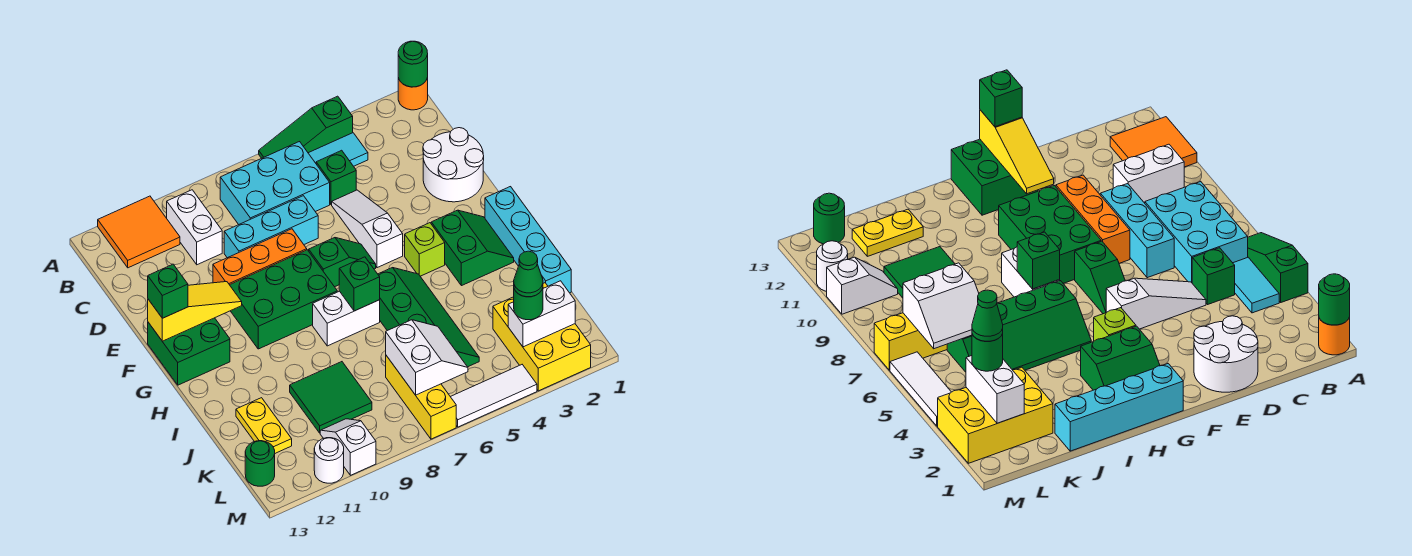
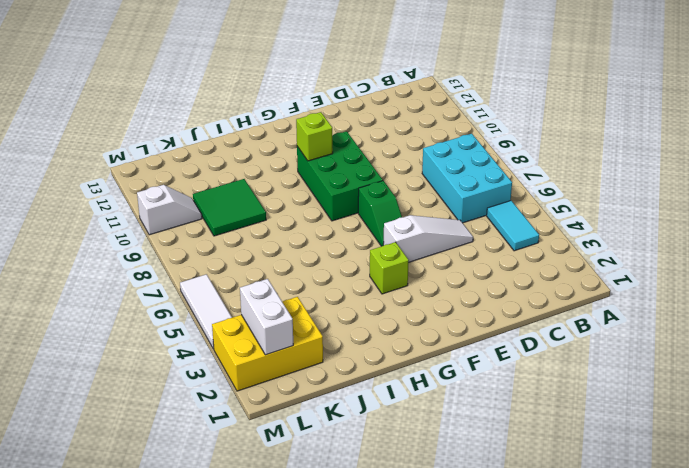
lime 1x1 brick [296,112,333,161] -> none
none -> orange 1x1 round brick [398,77,428,110]
none -> green 1x3 slope [259,96,353,158]
none -> orange 2x2 tile [98,196,180,268]
none -> white 1x2 brick [167,190,222,265]

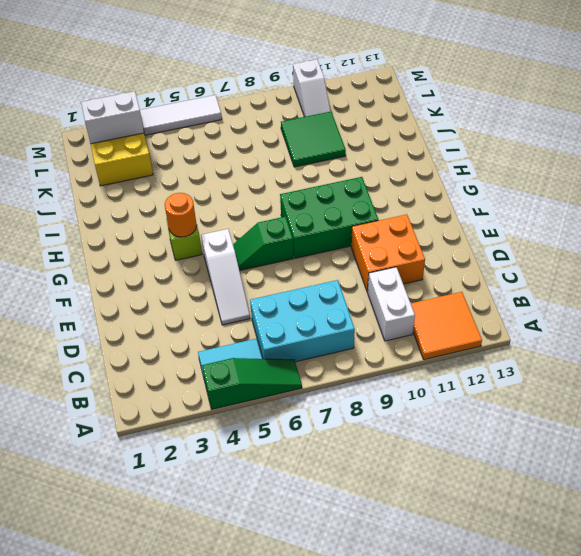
orange 2x2 brick [351,214,425,292] -> orange 1x3 brick [213,229,307,285]
orange 1x1 round brick [165,193,197,237] -> orange 1x1 round brick moved to [398,77,428,110]
none -> green 1x1 brick [316,150,356,204]
none -> white 2x2 round brick [423,128,484,202]
none -> cyan 1x3 brick [224,196,318,258]
none -> green 2x2 brick [148,318,230,385]

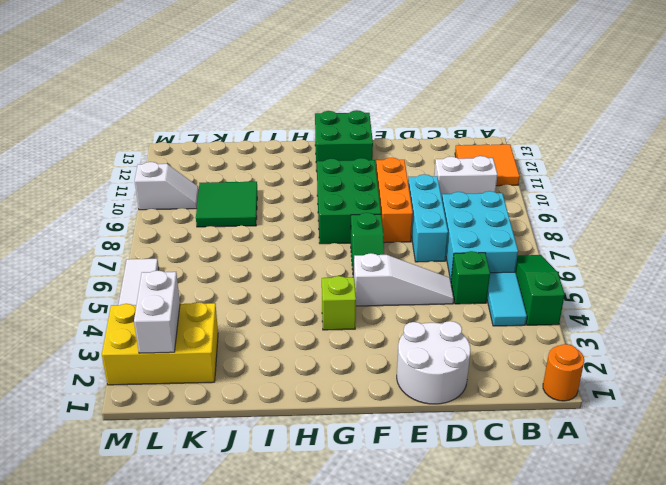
none -> cyan 1x4 brick [485,187,571,293]
none -> green 2x2 slope [431,210,514,286]
none -> green 2x4 slope [378,268,479,367]
none -> white 1x2 brick [313,291,380,346]

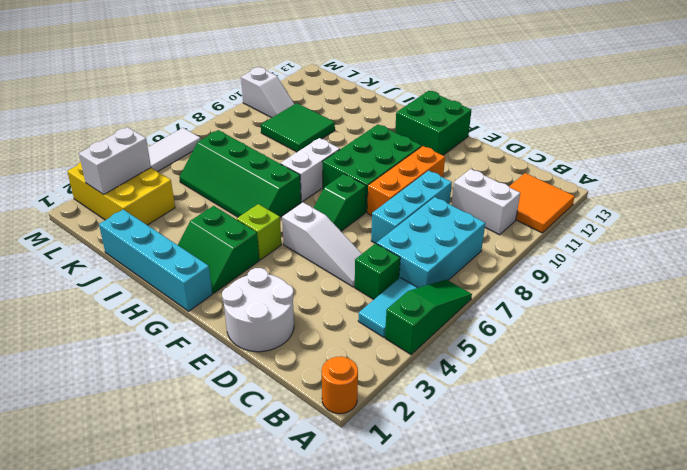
none -> yellow 1x2 plate [236,398,292,453]
none -> yellow 1x3 brick [386,356,456,439]
none -> green 1x1 round brick [245,441,275,486]
none -> white 1x1 round brick [314,438,344,483]

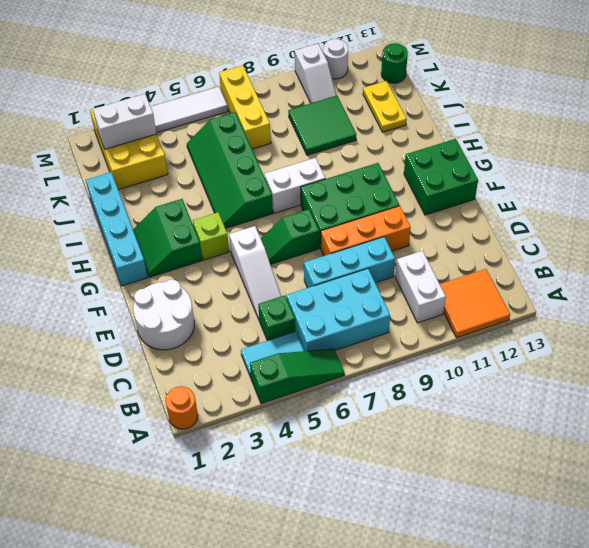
none -> green 1x1 round brick [398,41,428,87]
none -> yellow 1x3 slope [148,282,242,341]
none -> green 1x1 brick [339,257,380,311]
none -> white 2x2 slope [386,320,468,395]

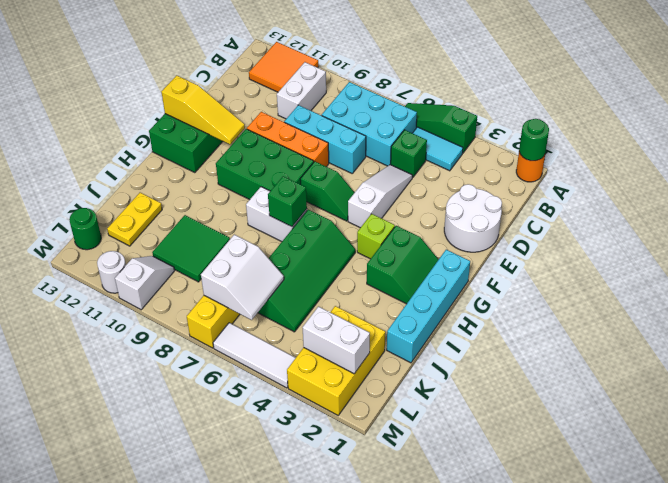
none -> green 1x1 brick [148,264,188,318]
none -> green 1x1 round brick [514,288,543,320]
none -> green 1x1 cone [514,251,543,297]

